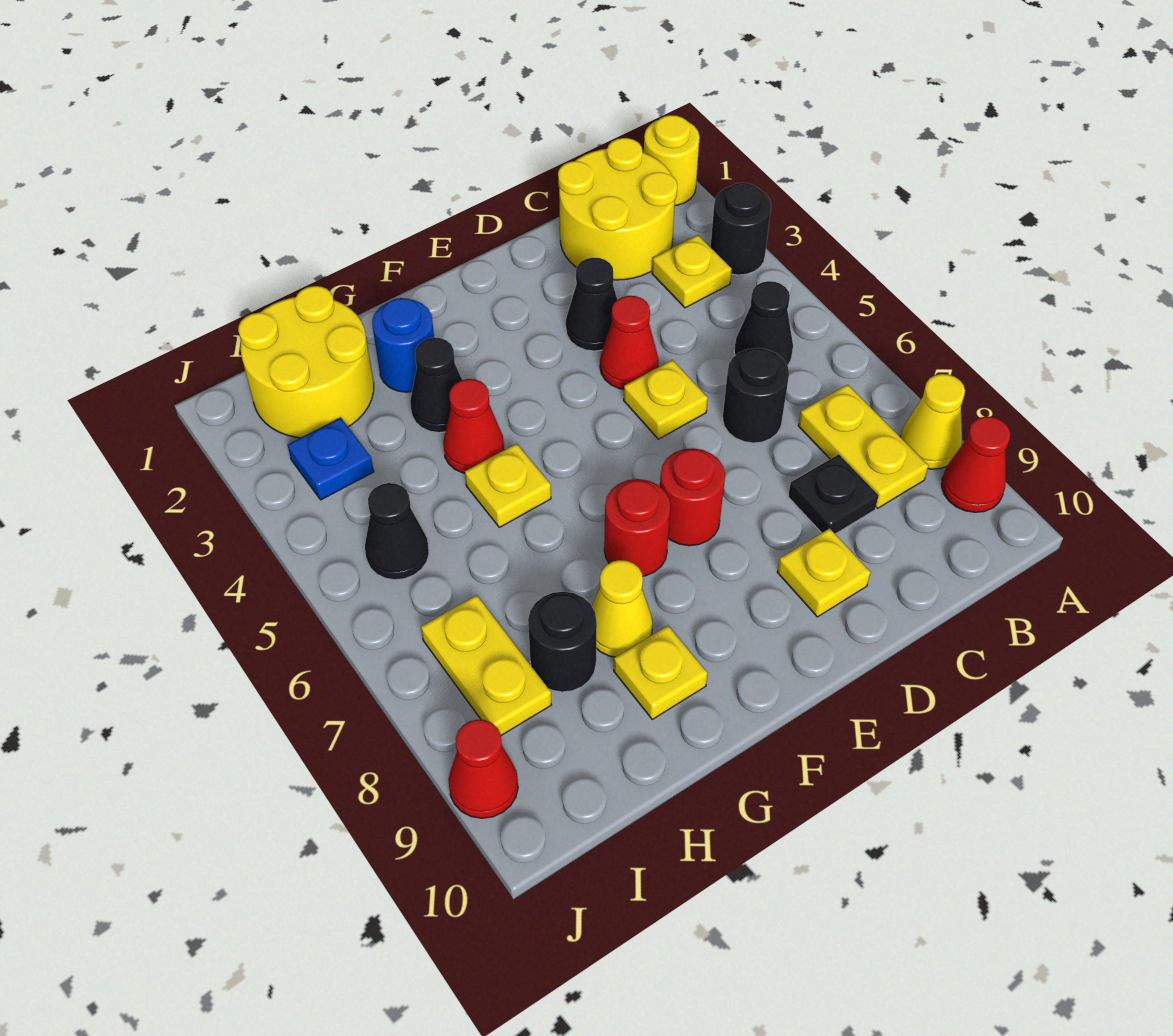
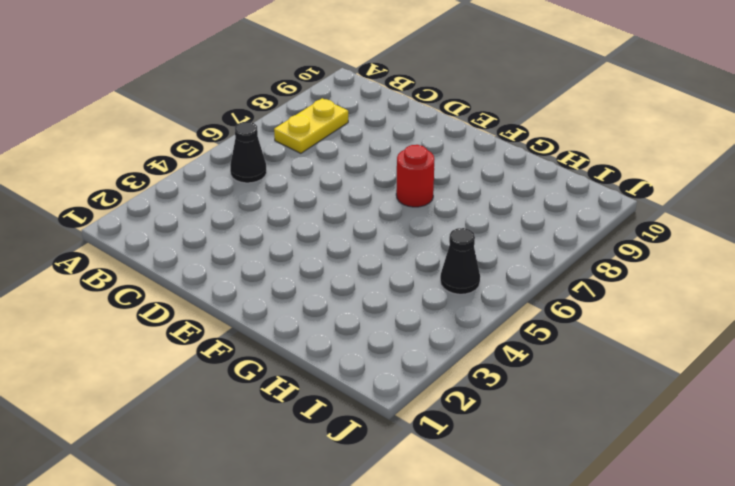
none -> yellow 1x1 round brick [644,115,700,206]
none -> black 1x1 round brick [711,183,771,275]
none -> yellow 1x1 cone [900,374,965,469]

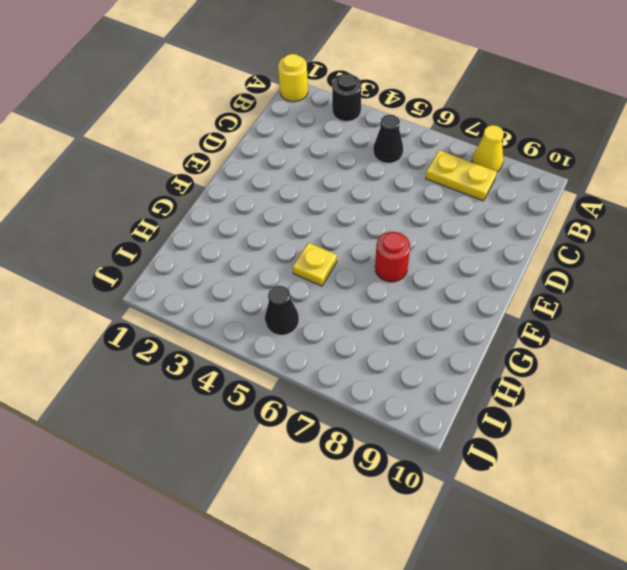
none -> red 1x1 cone [942,416,1010,512]
none -> yellow 2x2 round brick [558,138,677,280]
none -> yellow 1x1 plate [652,235,732,308]

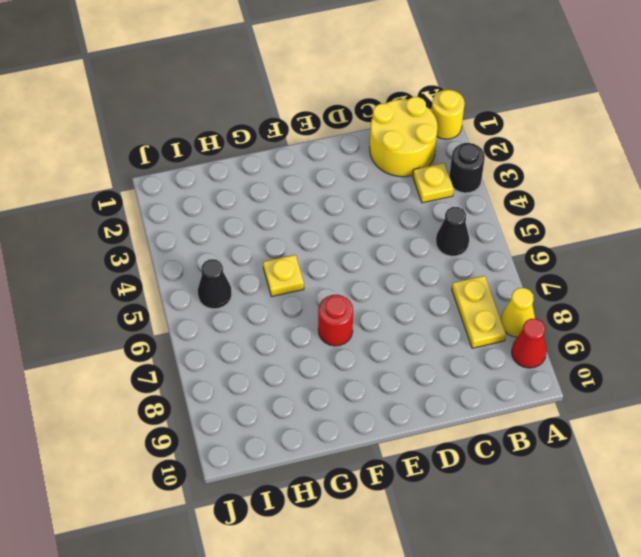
none -> black 1x1 round brick [722,348,789,443]
none -> black 1x1 plate [788,454,879,534]
none -> black 1x1 cone [566,257,617,351]

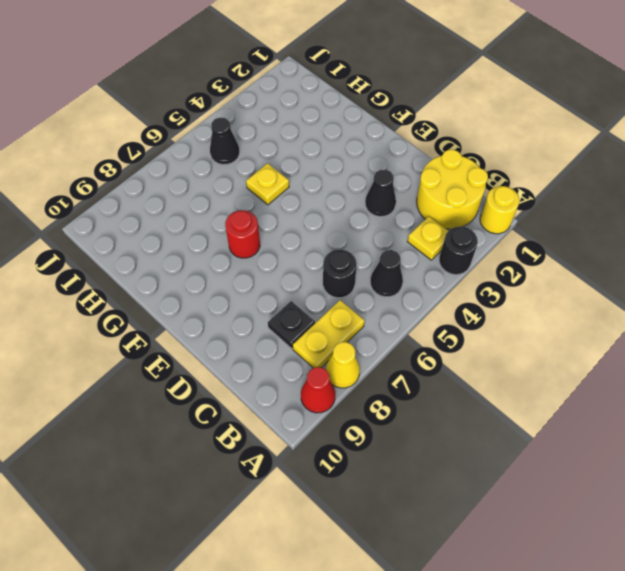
none -> red 1x1 cone [600,296,659,389]
none -> yellow 1x1 plate [624,360,708,439]
none -> yellow 1x1 plate [777,528,870,617]

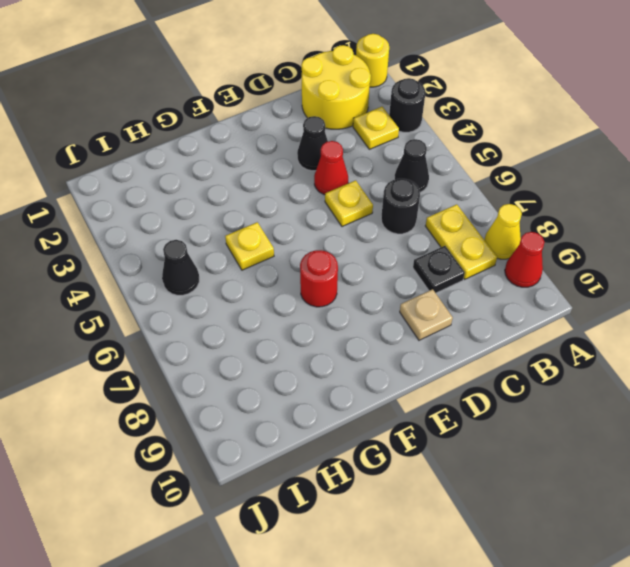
tan 1x1 plate [400,289,453,340] -> yellow 1x1 plate [777,528,870,617]
none -> red 1x1 round brick [660,448,725,546]
none -> blue 1x1 round brick [372,298,434,392]
none -> black 1x1 cone [410,338,462,433]

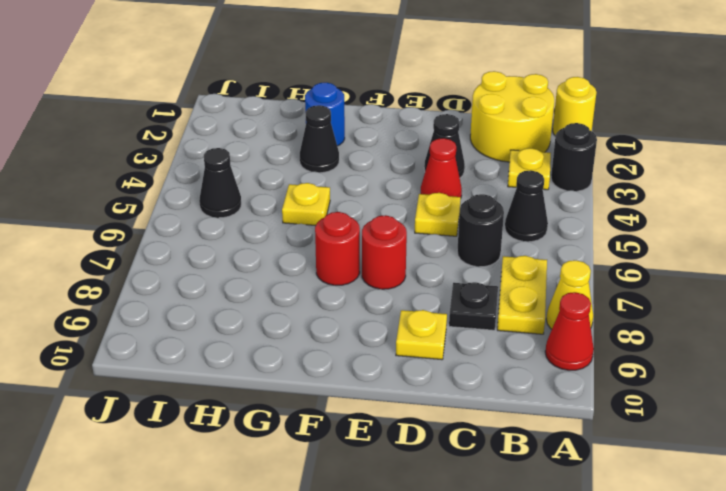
none -> red 1x1 cone [443,379,504,473]
none -> yellow 1x1 cone [592,560,653,657]
none -> yellow 1x1 plate [614,626,708,719]

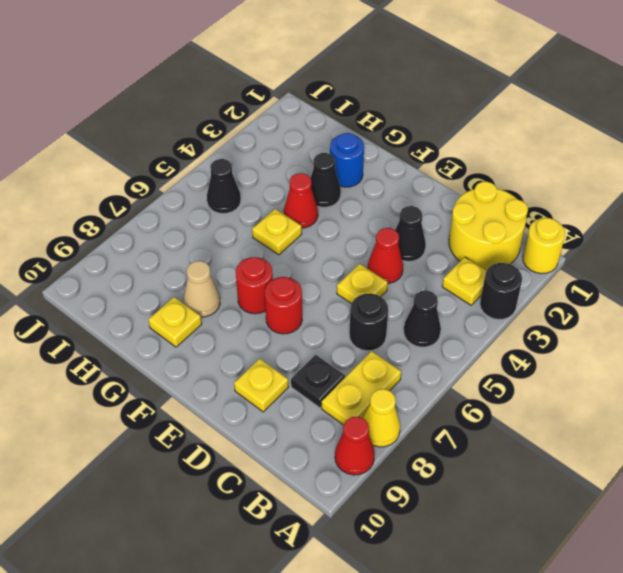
tan 1x1 cone [184,261,220,317] -> yellow 1x1 cone [592,560,653,657]
none -> yellow 2x2 round brick [238,286,374,438]
none -> black 1x1 round brick [528,592,597,692]
none -> blue 1x1 plate [288,417,374,500]

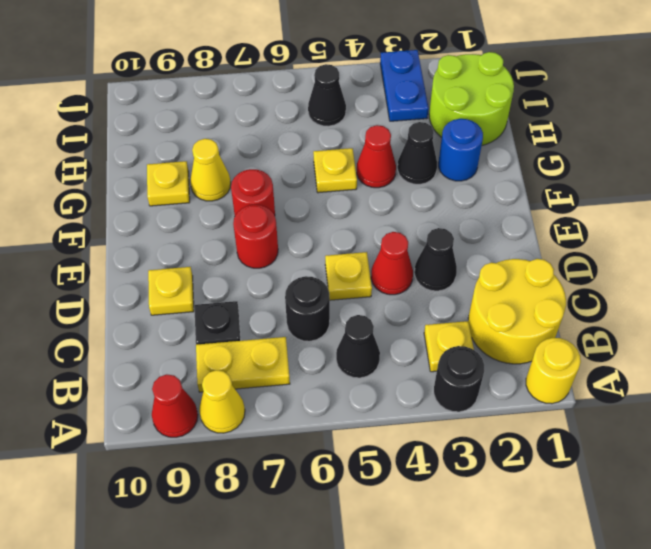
lime 2x2 round brick [429,52,514,145] -> yellow 2x2 round brick [238,286,374,438]
blue 1x2 plate [380,50,429,121] -> blue 1x1 plate [288,417,374,500]
none -> black 1x1 round brick [528,592,597,692]
none -> yellow 1x2 plate [421,595,551,735]
none -> red 1x1 cone [448,720,518,818]

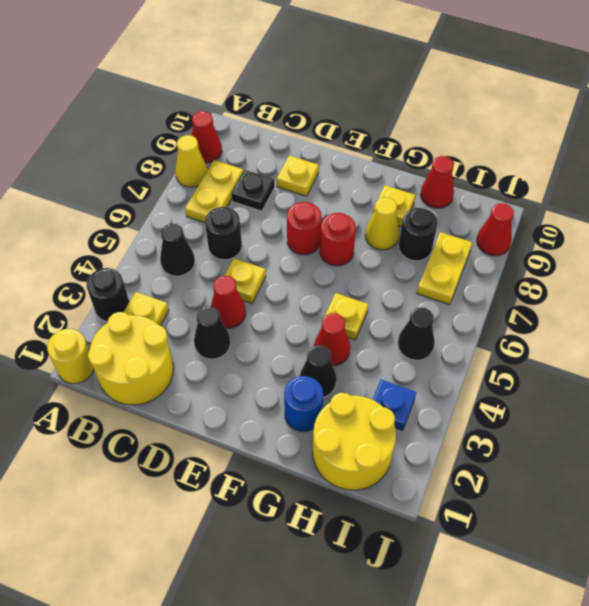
red 1x1 cone [421,156,454,208] -> none

